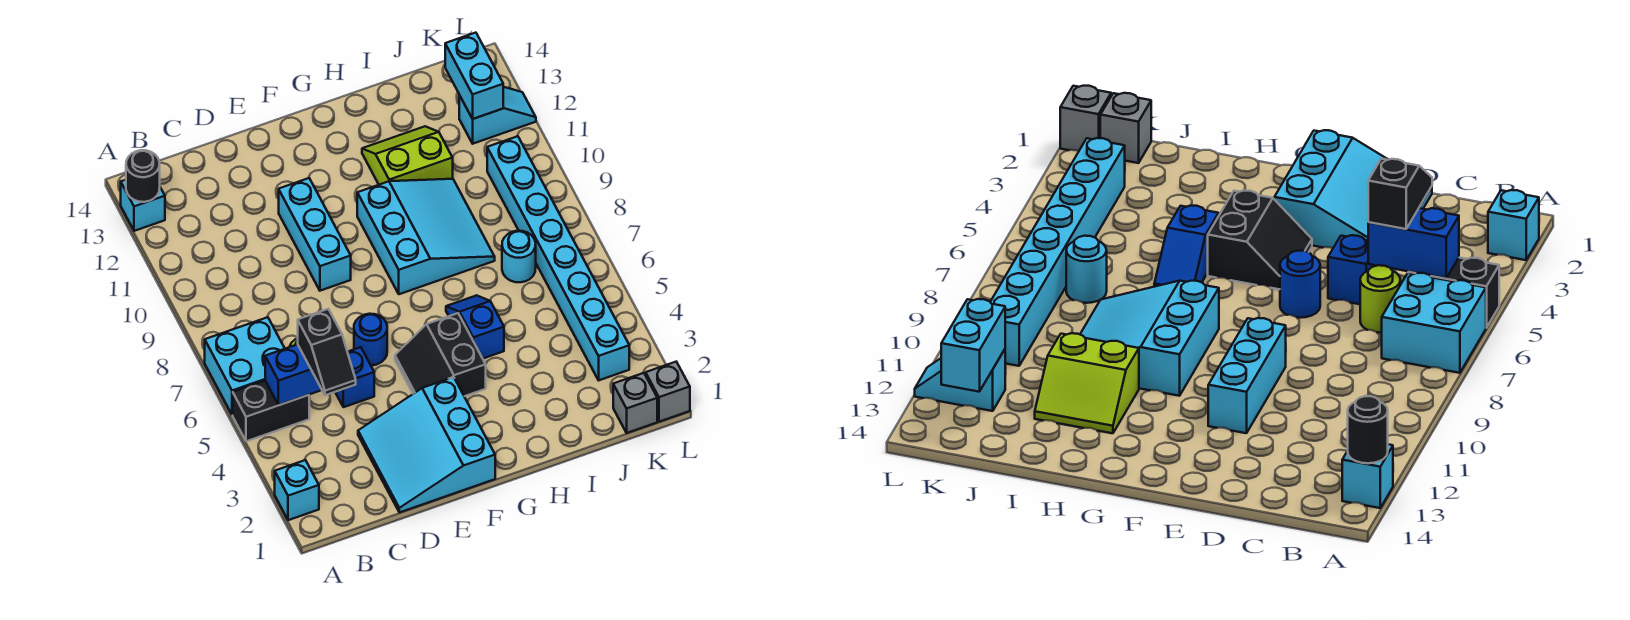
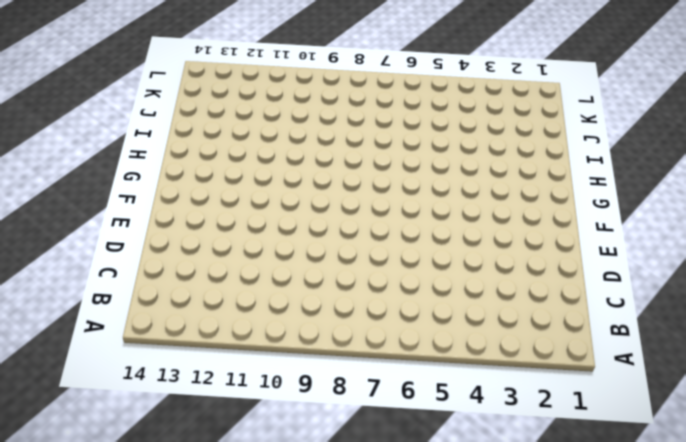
none -> cyan 1x1 brick [275,460,319,520]
none -> black 1x2 brick [233,381,309,441]
none -> cyan 2x2 brick [205,317,285,415]

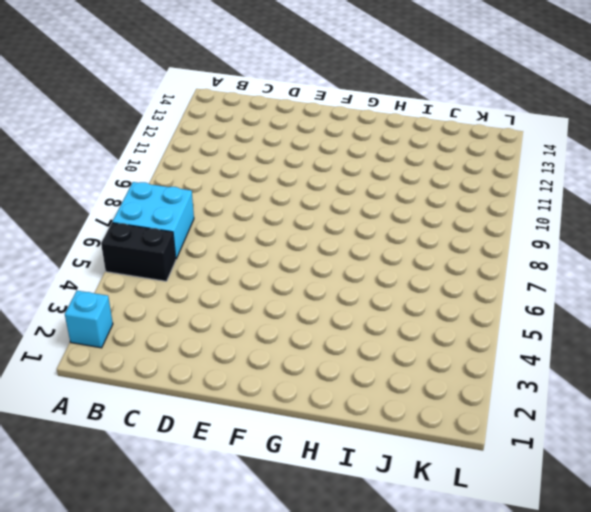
none -> cyan 1x1 brick [121,180,165,231]
none -> lime 1x1 round brick [1360,265,1400,333]
none -> cyan 3x3 slope [358,377,495,512]

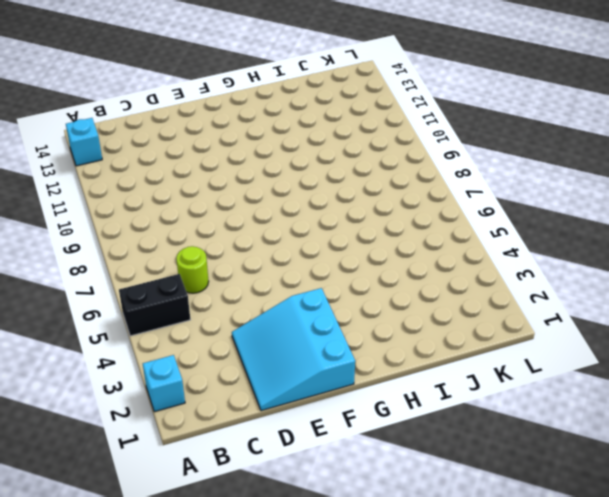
none -> cyan 2x2 brick [205,317,285,415]
none -> blue 1x1 brick [335,347,374,407]
none -> blue 1x1 round brick [354,314,387,365]

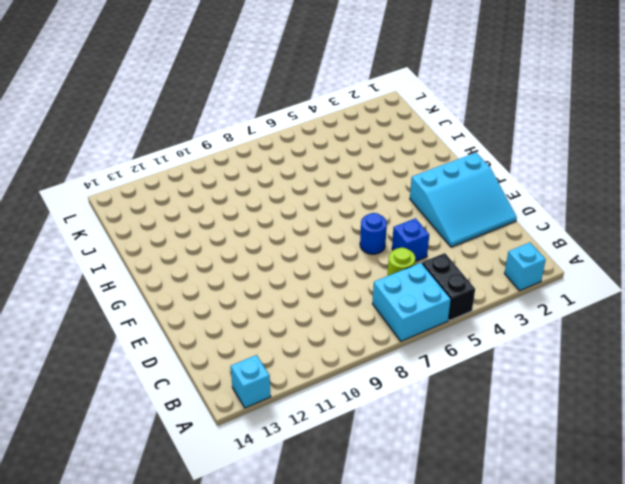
none -> cyan 1x3 brick [279,178,351,291]
none -> black 2x2 slope [395,313,486,396]
none -> cyan 3x3 slope [357,179,495,294]

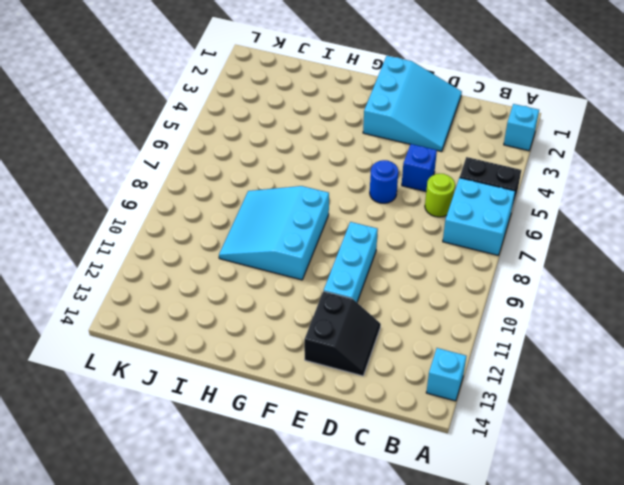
black 2x2 slope [304,291,381,376] -> black 2x2 slope moved to [395,313,486,396]
none -> blue 1x2 slope [446,295,504,358]
none -> lime 2x2 slope [362,126,453,185]
none -> cyan 1x1 round brick [502,231,536,282]

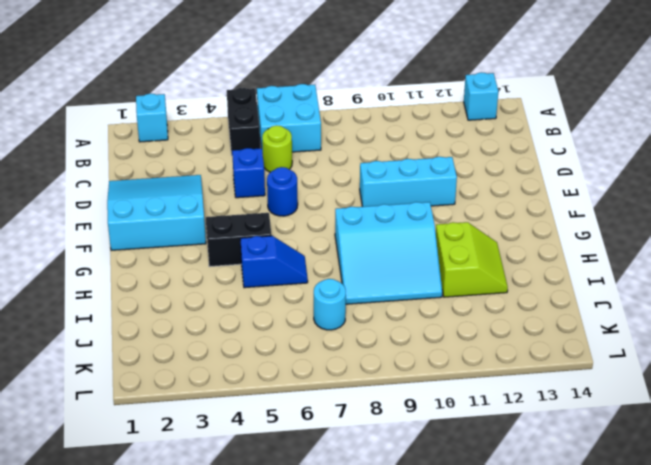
none -> grey 1x1 brick [613,373,657,433]
none -> cyan 1x8 brick [487,136,629,380]
none -> cyan 1x2 slope [459,87,536,144]

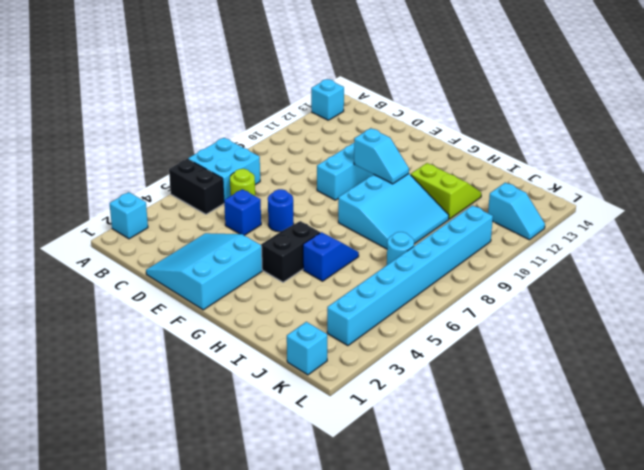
cyan 1x2 slope [354,128,409,184] -> none
cyan 1x1 brick [287,322,327,375] -> grey 1x1 brick [613,373,657,433]
none -> grey 1x1 brick [646,362,690,422]
none -> black 1x1 round brick [126,150,160,202]
none -> blue 1x2 brick [265,344,322,405]

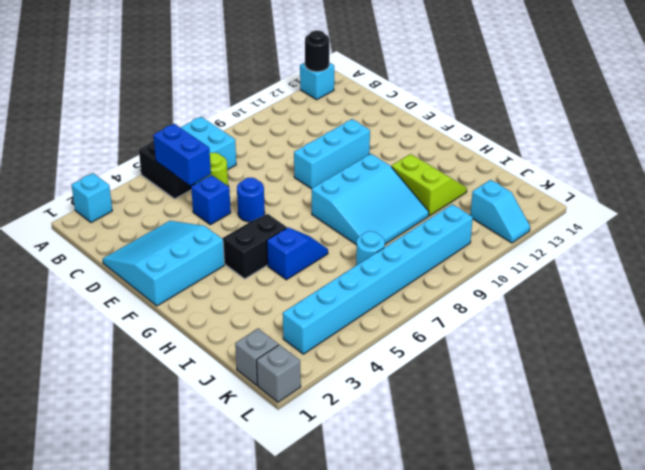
none -> cyan 1x2 brick [445,33,503,119]
none -> black 1x2 slope [298,309,356,395]

